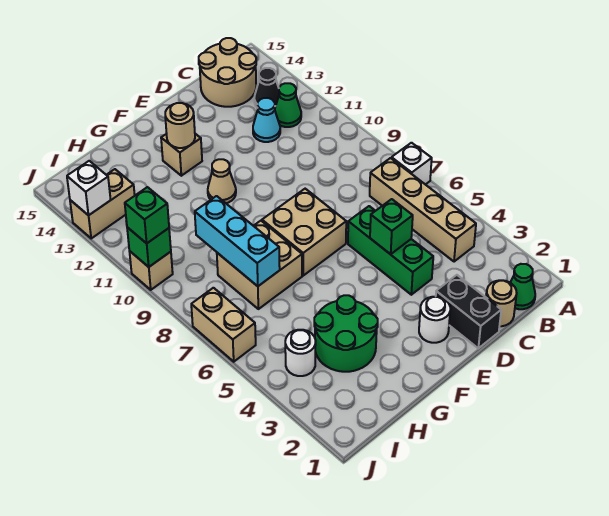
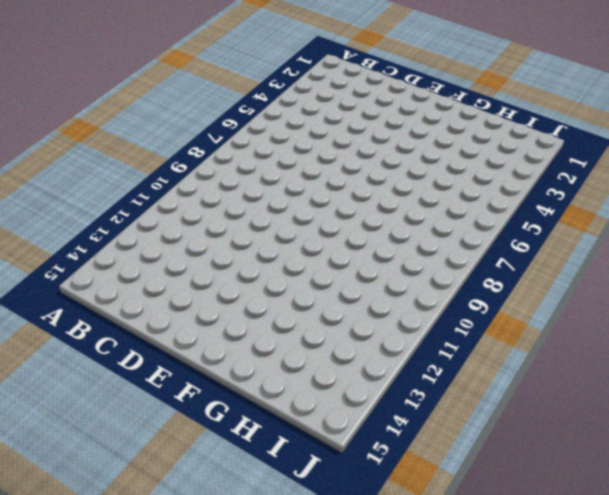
none -> white 1x1 brick [391,143,432,185]
none -> green 1x1 cone [510,264,535,309]
none -> tan 1x4 brick [370,158,476,262]

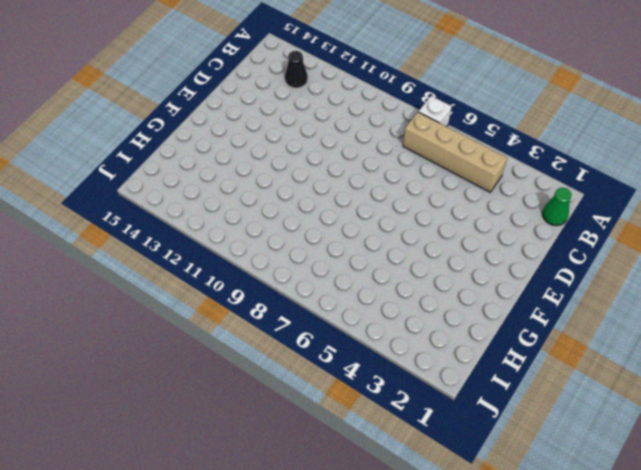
none -> green 1x1 cone [275,83,301,127]
none -> tan 2x2 round brick [199,38,256,107]
none -> tan 1x1 round brick [486,280,517,326]

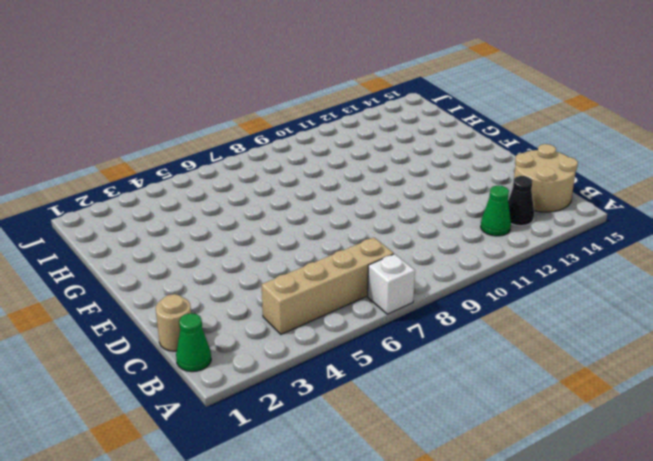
none -> cyan 1x1 cone [253,98,280,142]
none -> black 1x2 brick [436,275,501,348]
none -> green 1x3 brick [348,206,433,295]

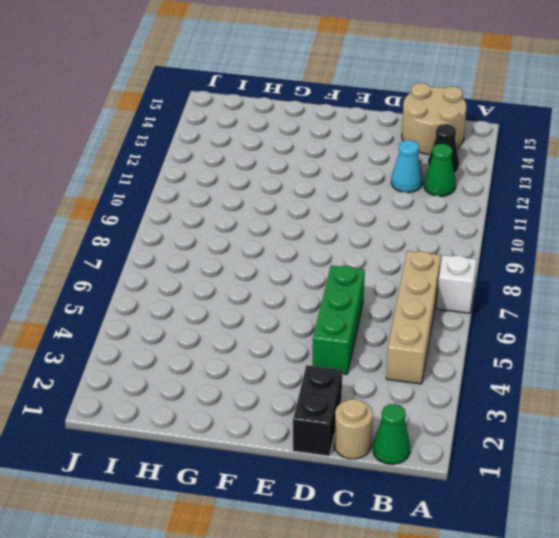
none -> white 1x1 round brick [419,297,450,343]
none -> tan 2x2 brick [262,189,346,276]
none -> tan 1x1 cone [208,159,236,203]

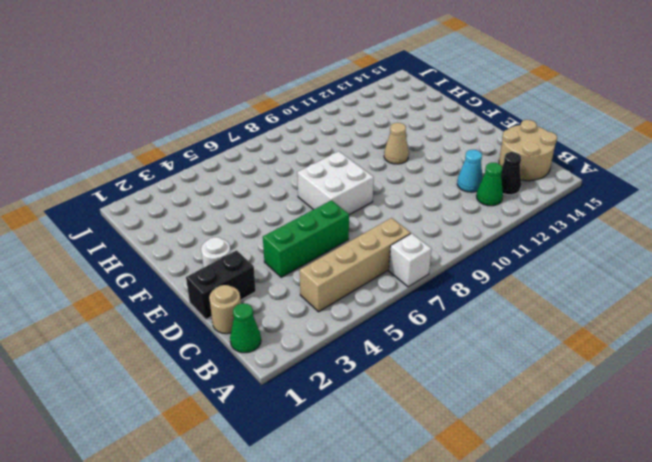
white 2x2 brick [297,151,374,215] -> tan 2x2 brick [262,189,346,276]
none -> tan 1x1 brick [161,134,202,176]
none -> green 2x2 round brick [314,295,378,372]
none -> tan 2x2 brick [217,221,302,309]

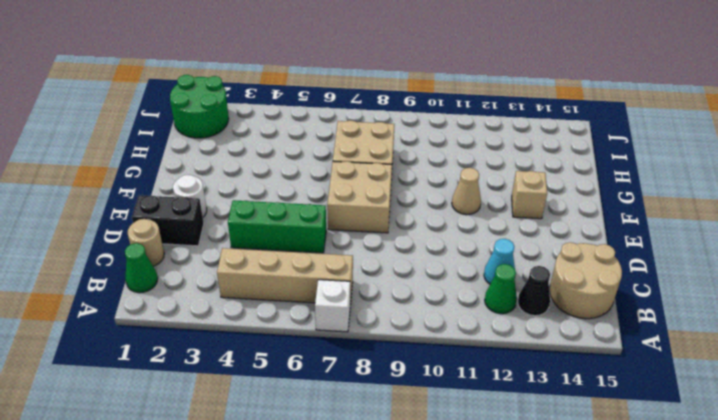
green 2x2 round brick [170,75,229,138] -> green 2x2 round brick moved to [314,295,378,372]
none -> white 1x1 round brick [285,330,316,376]
none -> tan 1x2 brick [70,169,135,238]
none -> tan 1x2 brick [191,288,256,362]

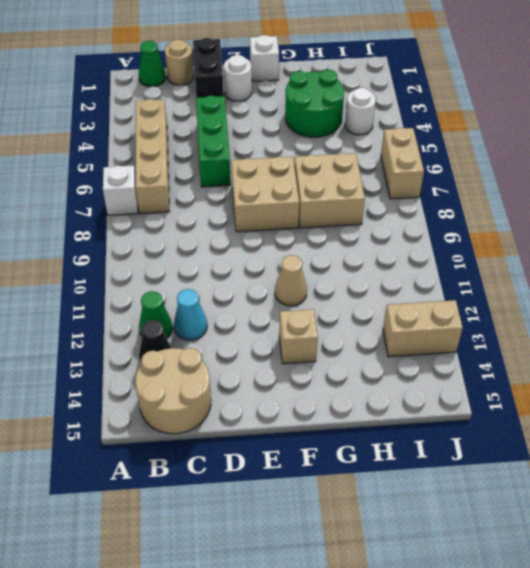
white 1x1 brick [250,35,279,82] -> white 1x1 brick moved to [67,161,111,215]
none -> tan 1x1 brick [129,251,173,290]
none -> green 1x1 brick [370,199,413,254]
none -> tan 1x1 round brick [165,103,195,148]

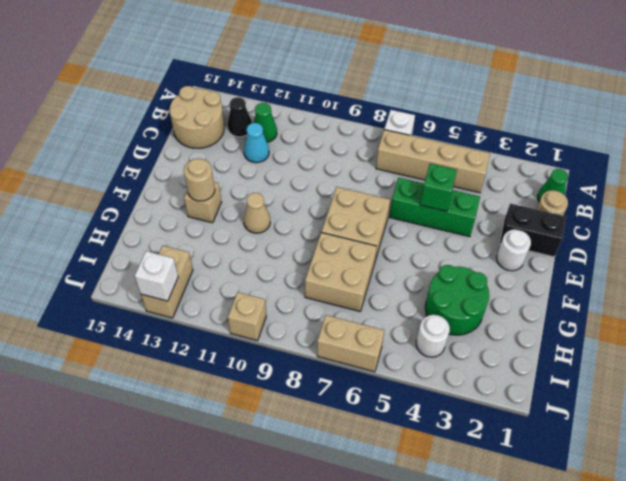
none -> cyan 1x3 brick [195,196,280,286]
none -> green 1x1 brick [127,227,171,267]
none -> green 1x1 brick [125,187,169,243]

